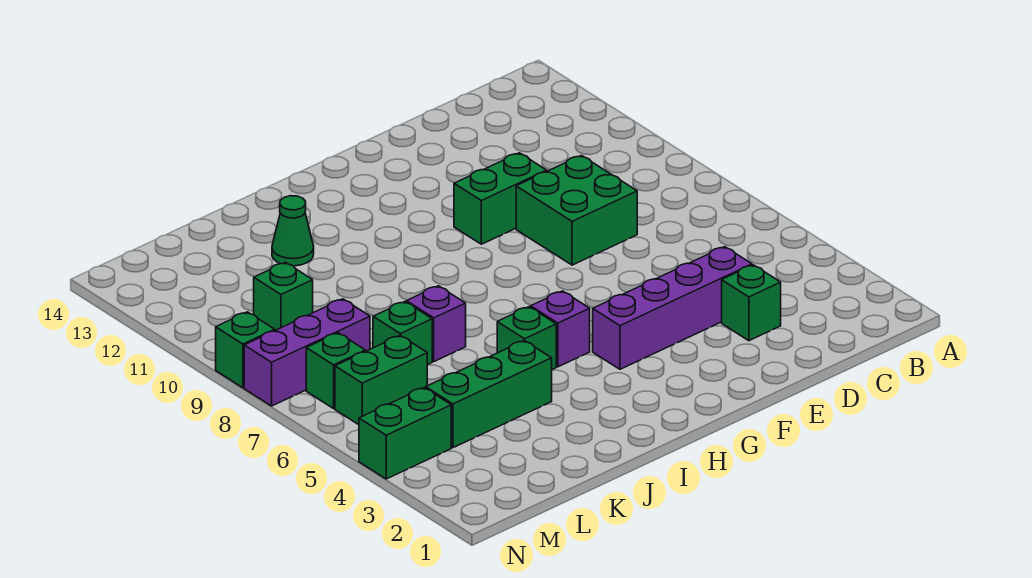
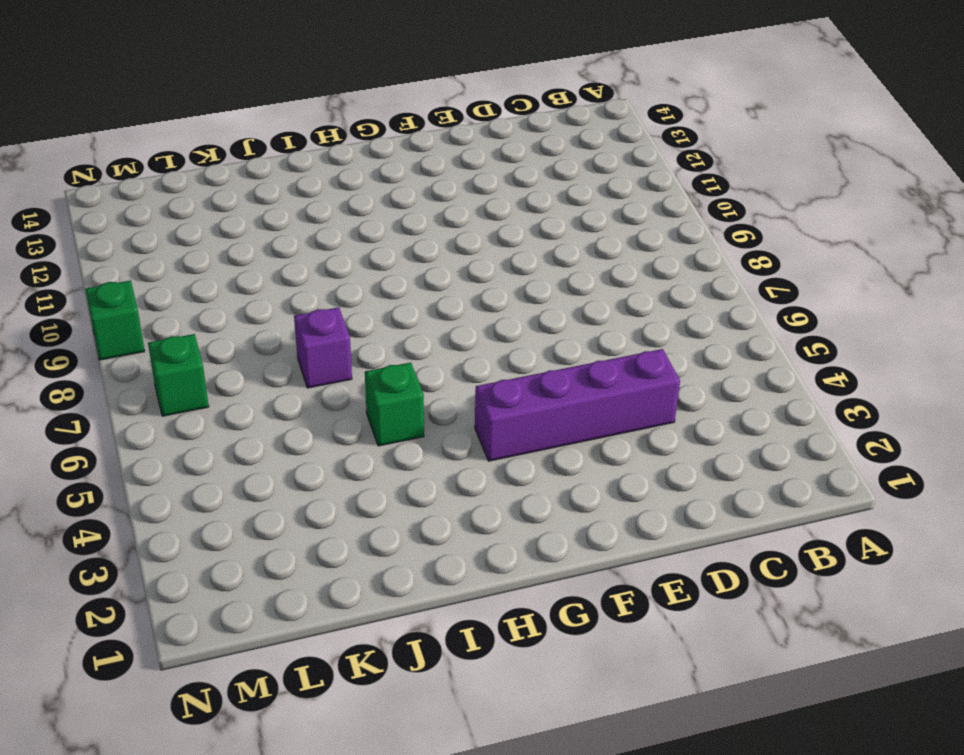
none -> green 1x1 brick [722,265,781,341]
none -> green 2x2 brick [516,155,637,265]
none -> green 1x2 brick [454,153,547,244]

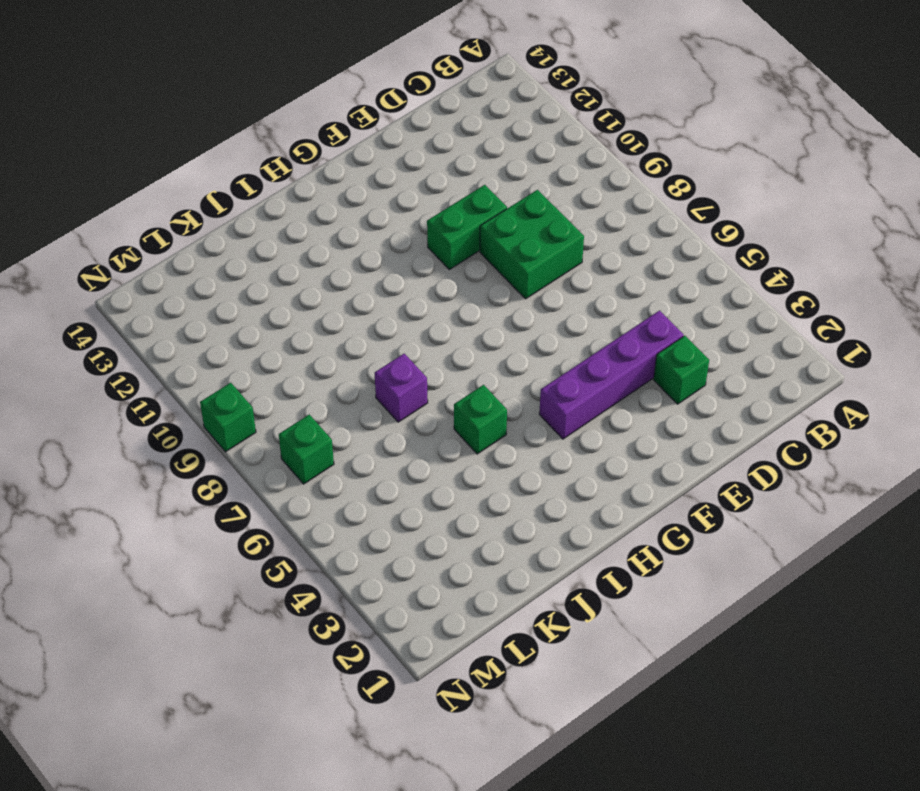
none -> purple 1x1 brick [531,291,590,367]
none -> green 1x3 brick [426,341,552,448]
none -> green 1x1 cone [272,196,314,266]

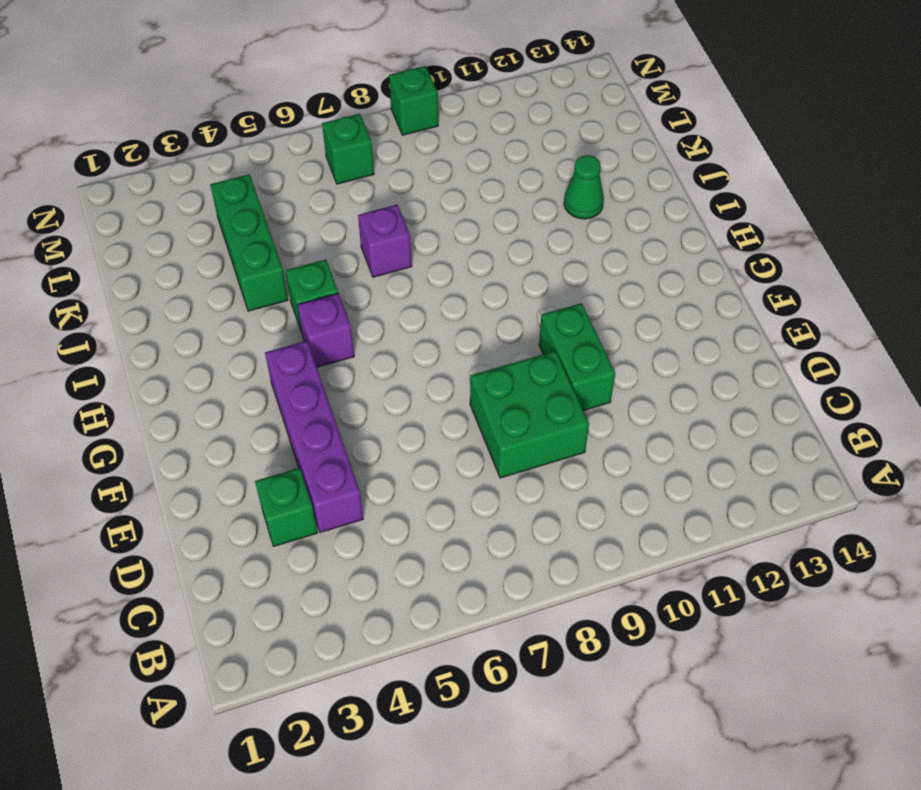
none -> green 1x1 brick [373,302,432,365]
none -> green 1x2 brick [335,335,427,425]
none -> purple 1x3 brick [244,299,370,406]

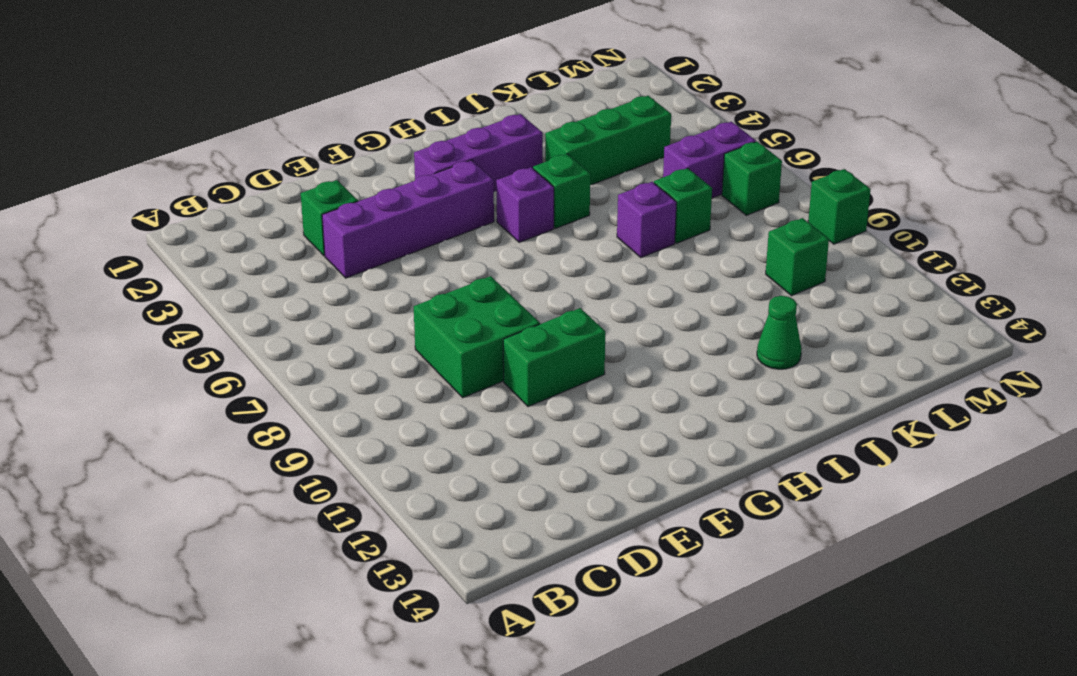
purple 1x3 brick [414,114,543,192] -> purple 1x3 brick moved to [244,299,370,406]
purple 1x2 brick [663,122,756,198] -> green 1x2 brick [335,335,427,425]
none -> green 1x2 brick [359,388,451,479]

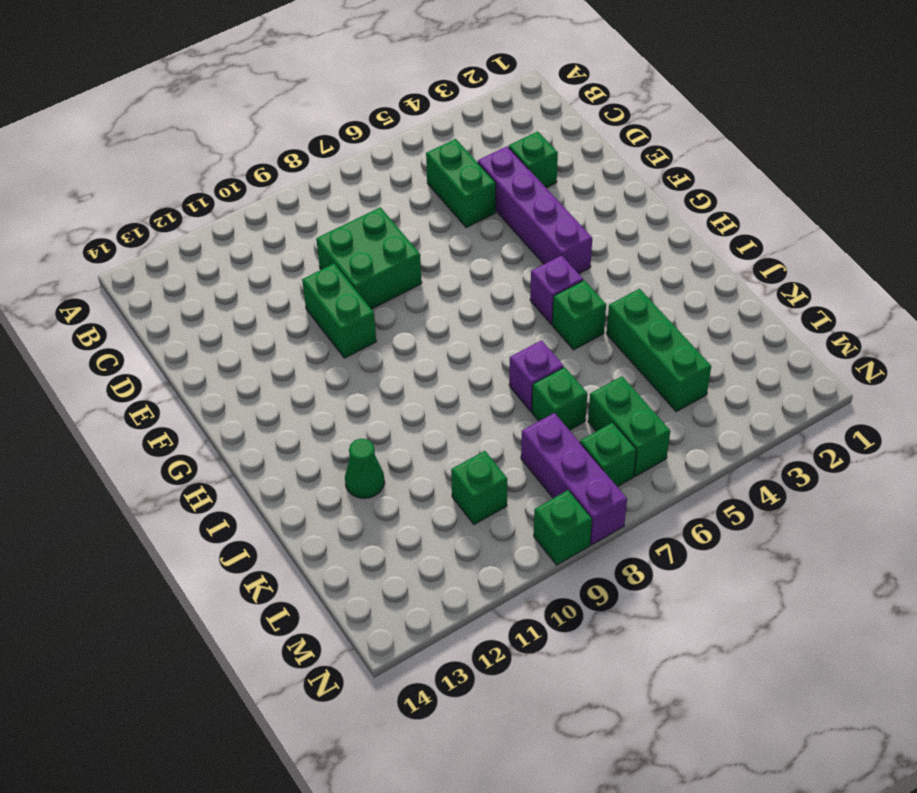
green 1x2 brick [426,139,496,227] -> green 1x2 brick moved to [359,388,451,479]

